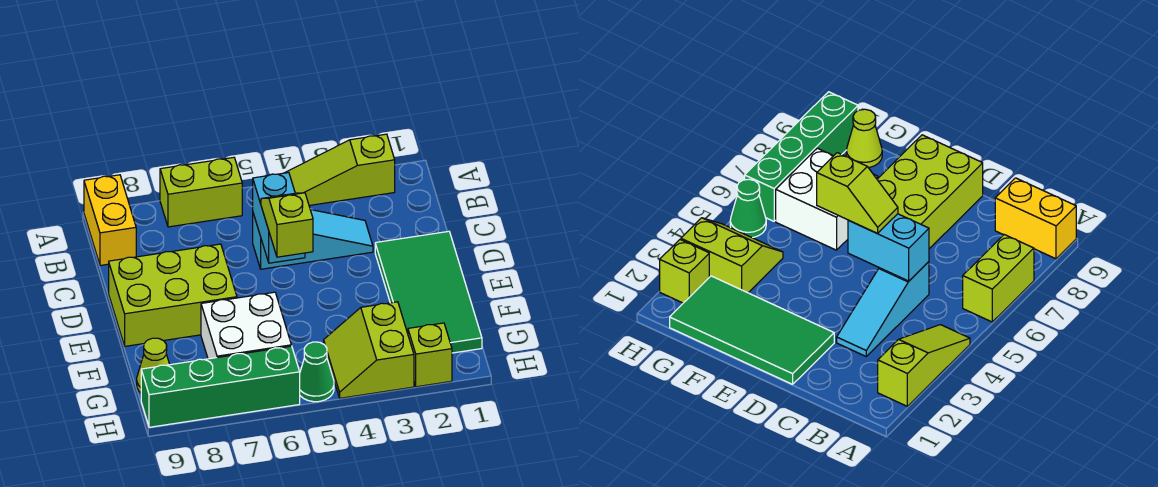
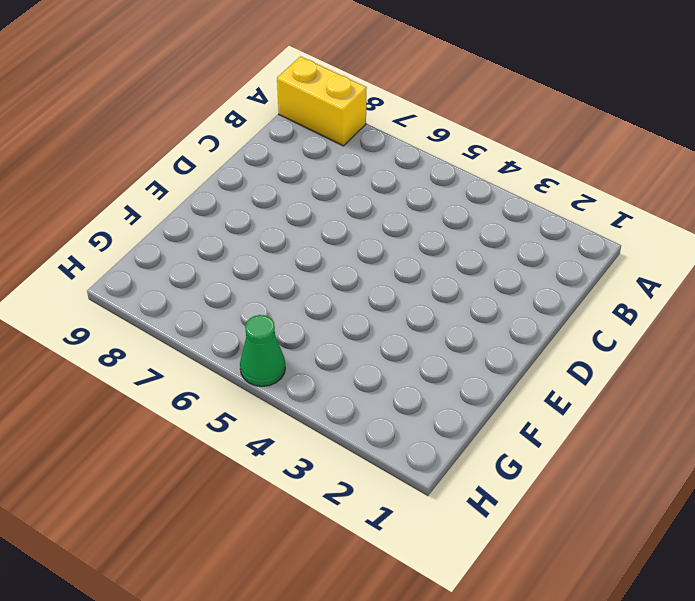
yellow 1x2 brick [277,56,367,146] -> yellow 1x2 brick turned to [84,175,136,266]
none -> lime 1x3 slope [285,134,395,205]
none -> lime 1x2 brick [160,157,242,227]
none -> cyan 1x3 slope [253,210,373,269]

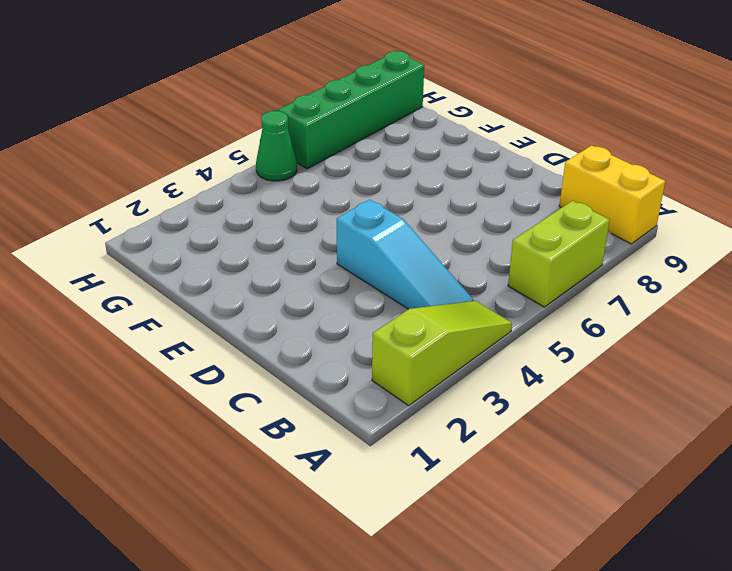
cyan 1x3 slope [337,200,473,309] -> cyan 1x3 slope turned to [253,210,373,269]
none -> green 2x4 tile [375,231,482,353]
none -> lime 2x3 brick [109,244,237,346]
none -> white 2x2 brick [201,292,291,359]

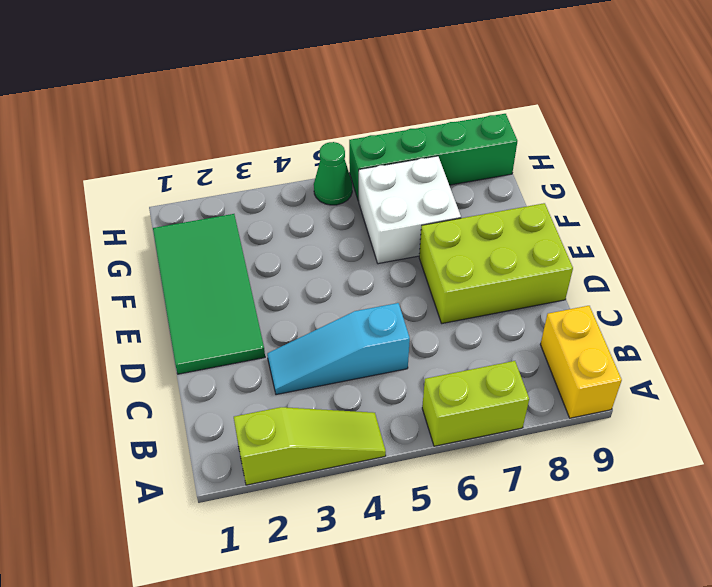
none -> lime 2x2 slope [324,302,414,398]
none -> lime 1x1 cone [137,338,170,393]
none -> lime 1x1 brick [408,323,452,387]

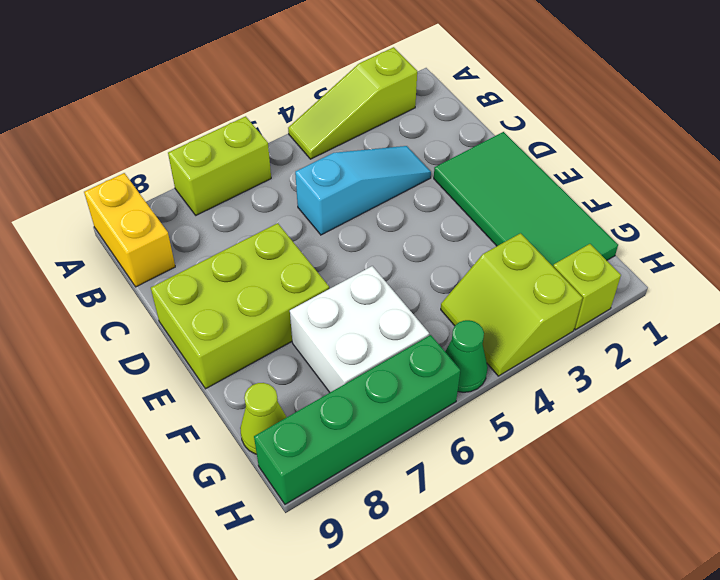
none -> cyan 1x2 brick [253,173,305,263]
none -> lime 1x2 slope [261,193,313,257]

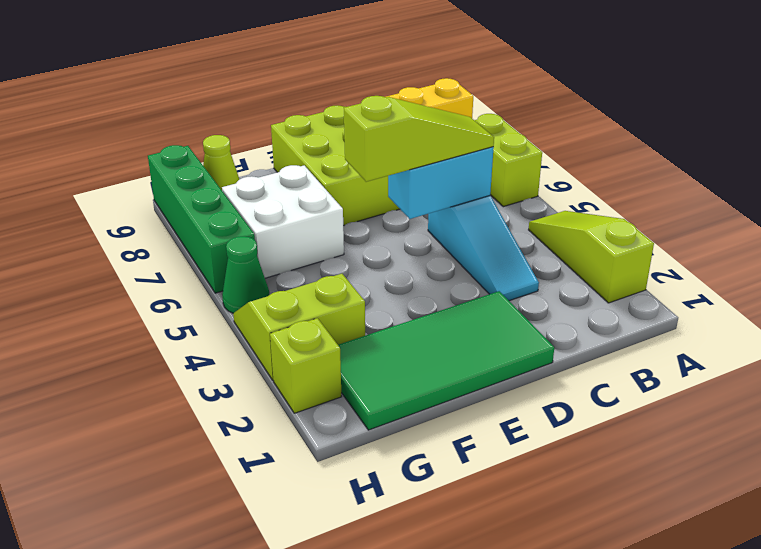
lime 1x3 slope [344,96,494,182] -> lime 1x2 slope [261,193,313,257]

